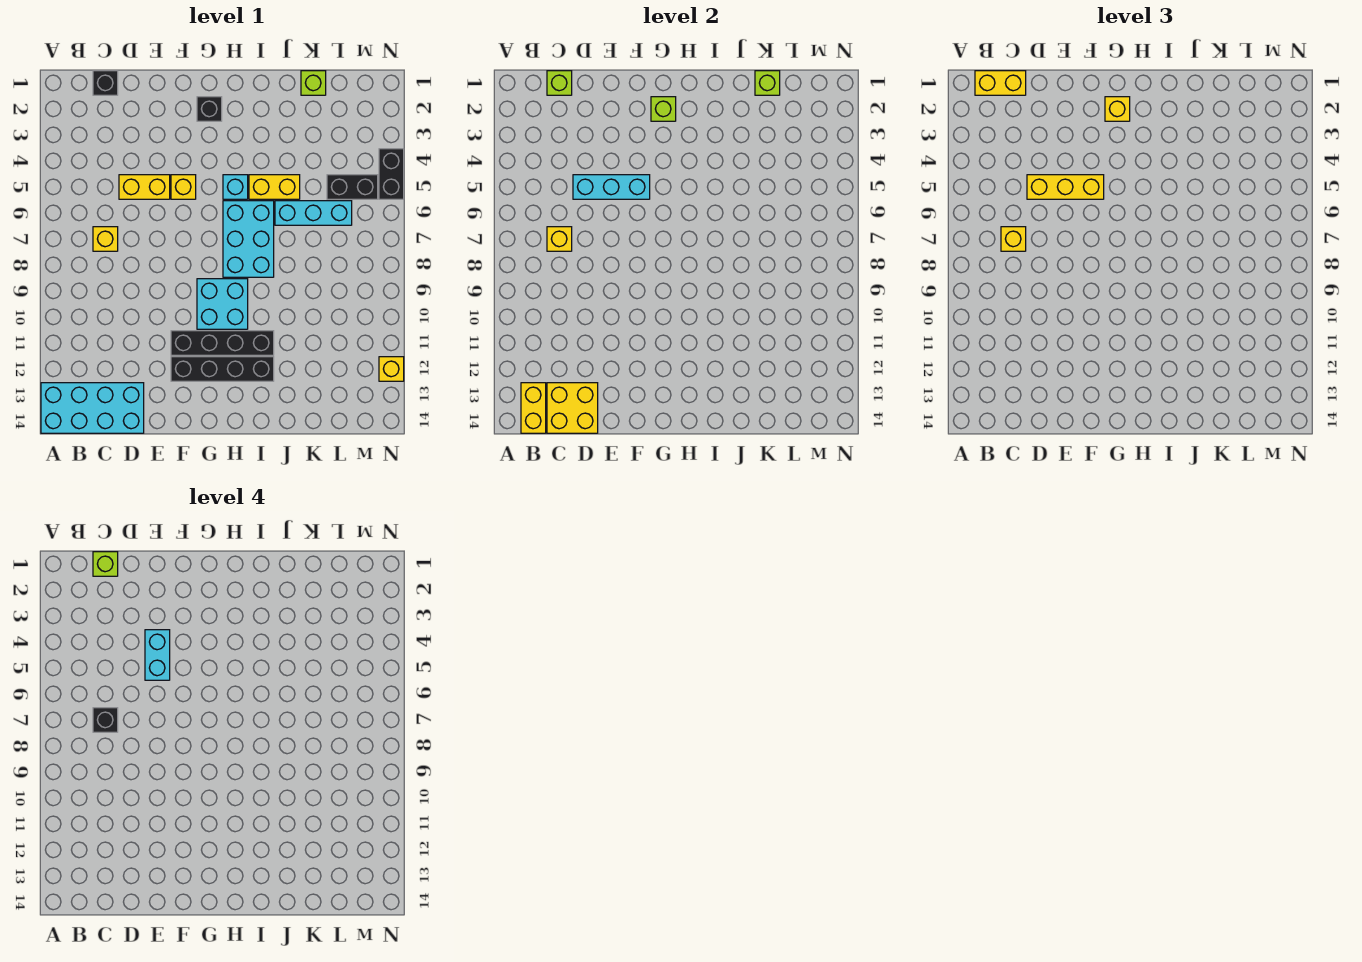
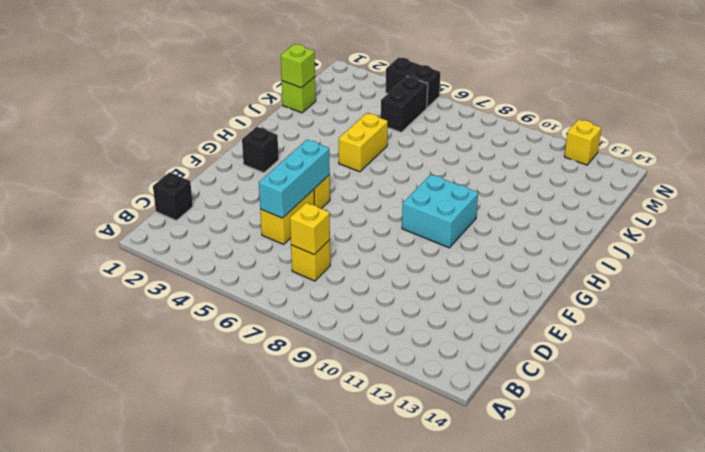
none -> cyan 2x4 brick [41,383,144,433]
none -> black 1x4 brick [171,331,274,355]
none -> black 1x4 brick [171,357,274,381]
none -> cyan 1x1 brick [223,175,248,199]

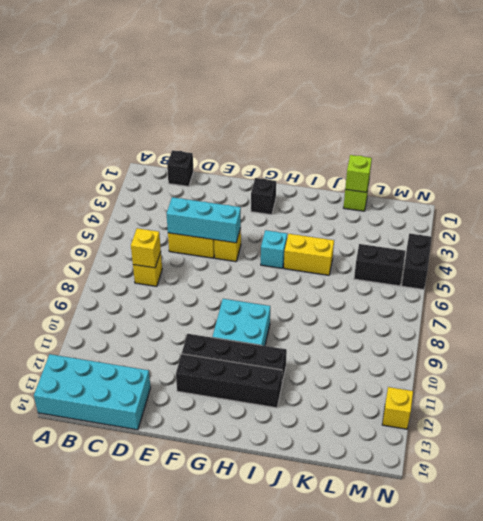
none -> cyan 2x3 brick [223,201,274,277]
none -> cyan 1x3 brick [275,201,352,225]
none -> yellow 1x2 brick [521,383,546,433]
none -> lime 1x1 brick [547,71,572,95]

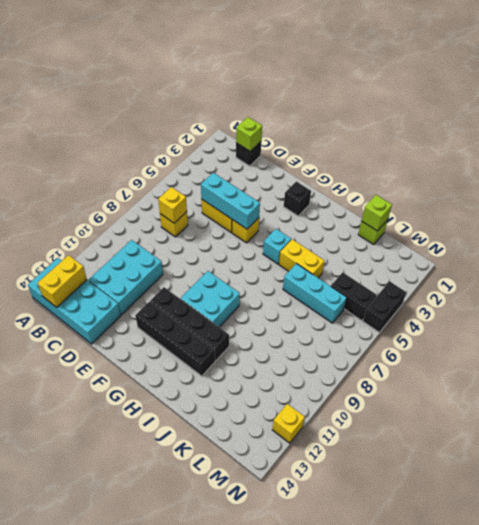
cyan 2x3 brick [89,240,163,315] -> cyan 2x3 brick moved to [223,201,274,277]
none -> yellow 2x2 brick [547,383,598,433]
none -> lime 1x1 brick [651,97,676,121]
none -> yellow 1x2 brick [975,71,1026,95]
none -> yellow 1x1 brick [1001,227,1026,251]

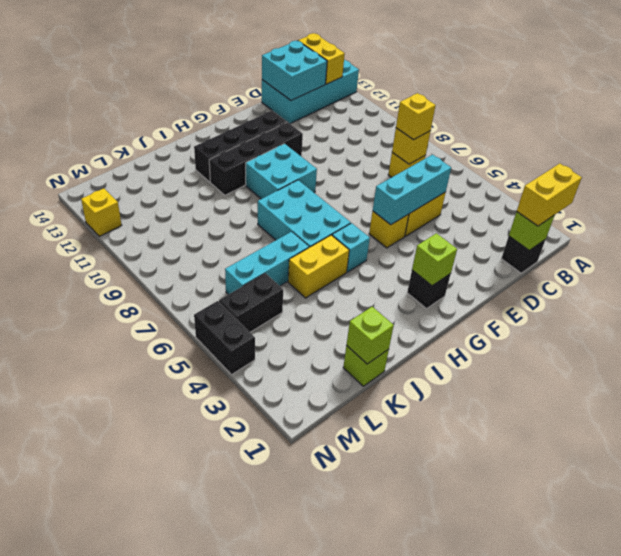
cyan 2x2 brick [262,41,327,100] -> yellow 2x2 brick [547,383,598,433]
none -> yellow 1x3 brick [1027,175,1104,199]
none -> yellow 1x1 brick [1105,97,1130,121]
none -> lime 1x1 brick [93,552,118,576]
none -> black 1x1 brick [93,708,118,732]

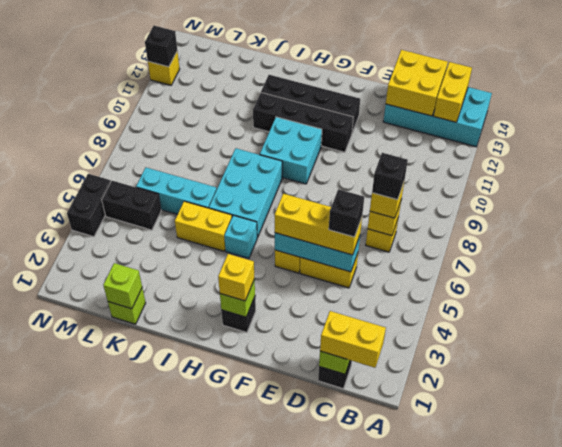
black 1x1 brick [329,189,364,237] -> none
black 1x1 brick [145,26,177,67] -> none
none -> lime 1x1 brick [93,552,118,576]
none -> cyan 1x2 brick [145,630,170,680]

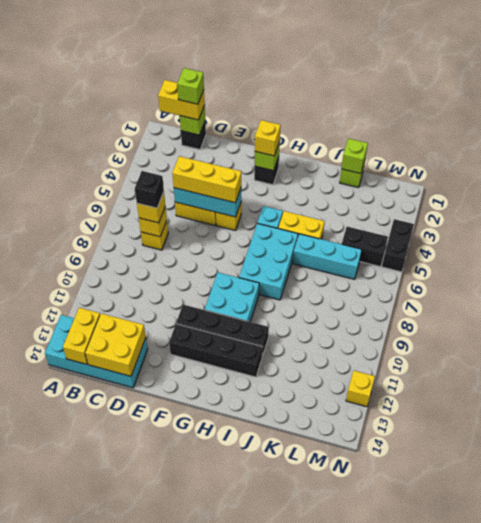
none -> cyan 1x2 brick [145,630,170,680]

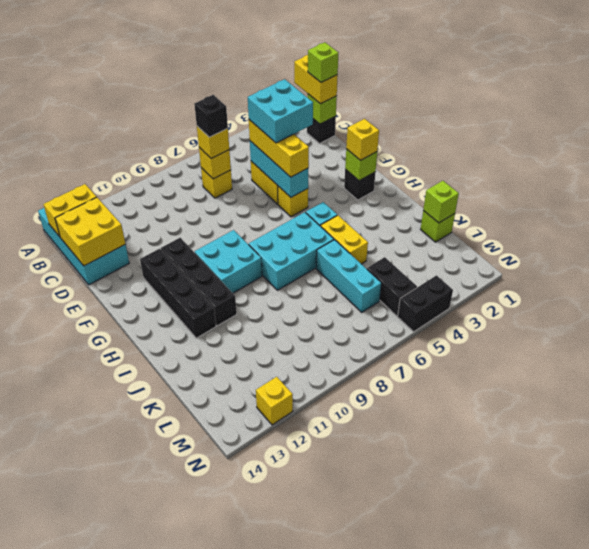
cyan 2x2 brick [248,79,313,143] -> cyan 1x2 brick [145,630,170,680]

